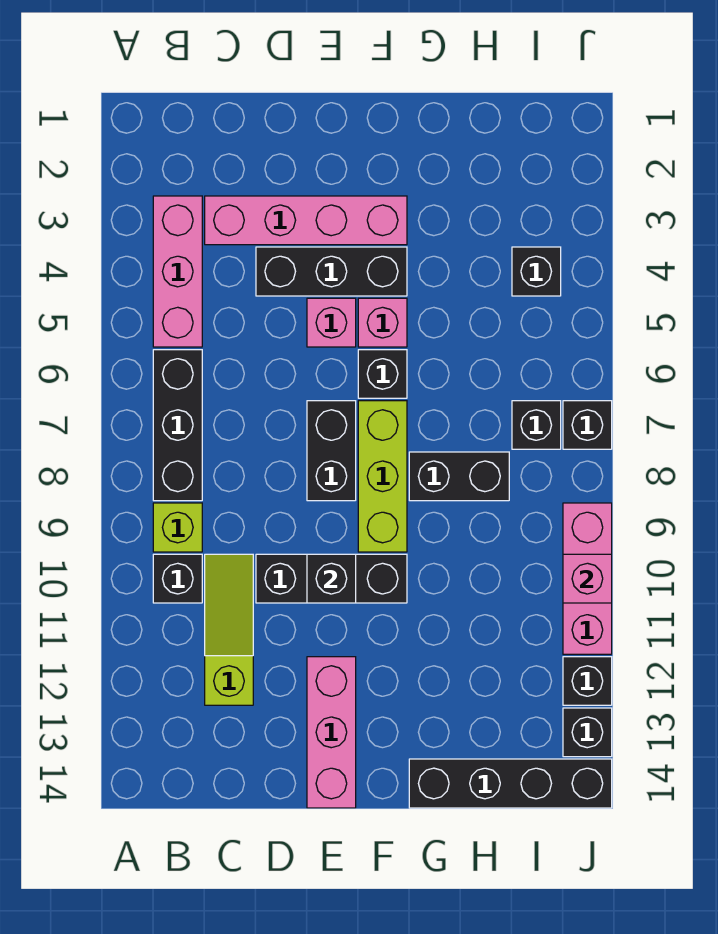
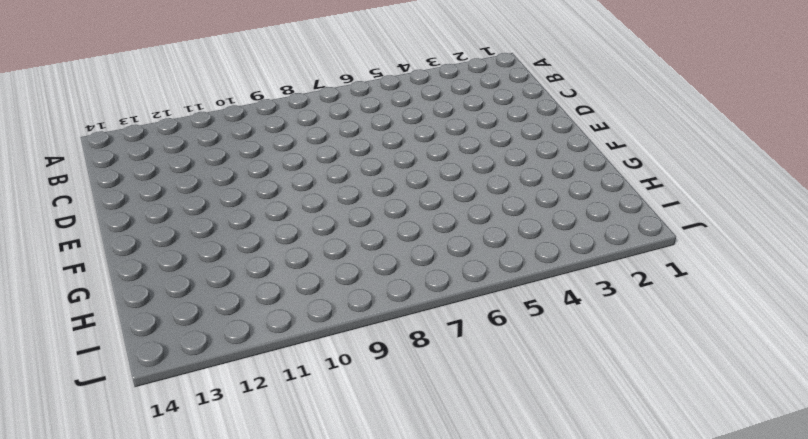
none -> pink 1x3 brick [153,196,202,347]
none -> black 1x3 brick [153,350,202,501]
none -> lime 1x1 brick [153,503,202,552]

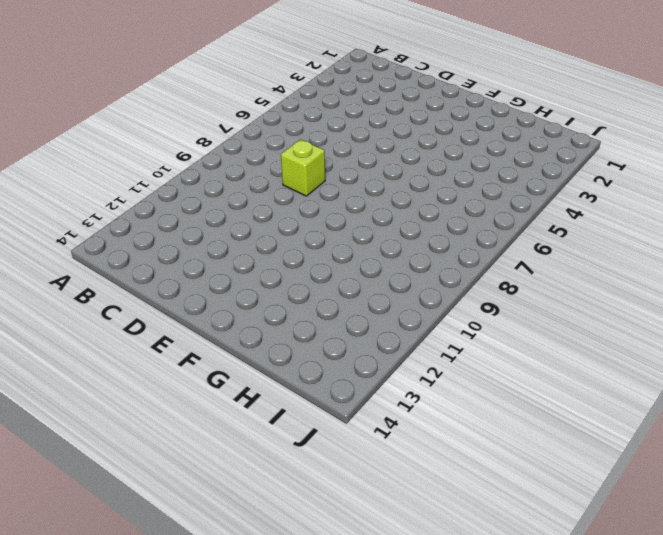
lime 1x1 brick [281,139,325,196] -> lime 1x1 brick moved to [153,503,202,552]
none -> pink 1x3 brick [153,196,202,347]
none -> black 1x3 brick [153,350,202,501]
none -> black 1x1 brick [153,554,202,603]

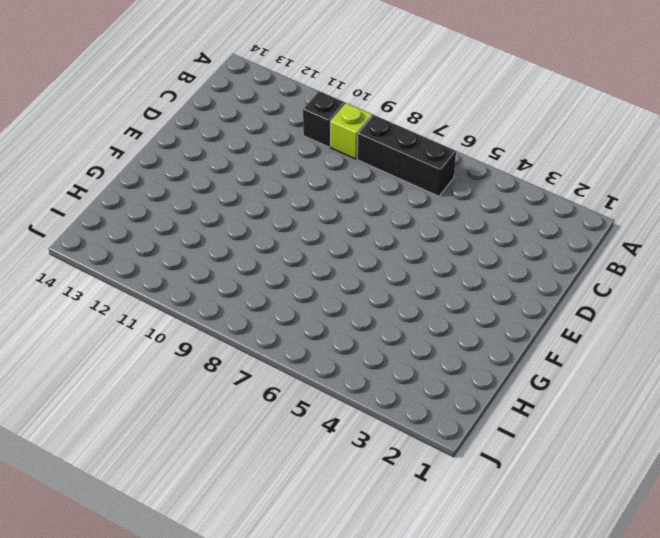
none -> pink 1x3 brick [153,196,202,347]
none -> pink 1x4 brick [205,196,407,245]
none -> lime 1x3 slope [205,554,253,705]

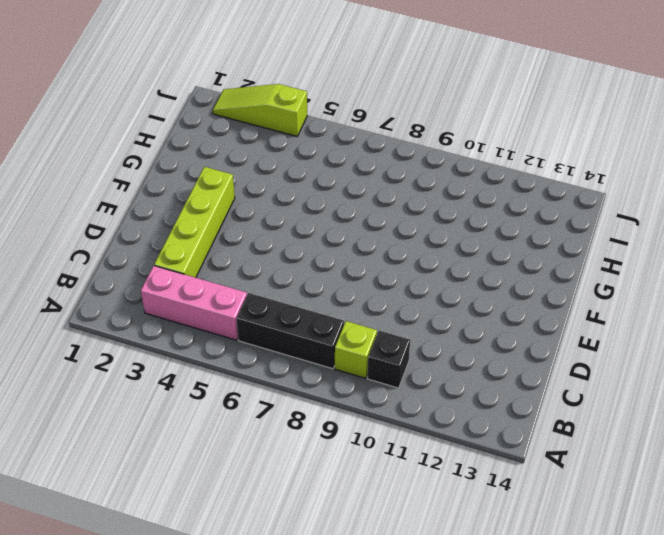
lime 1x4 brick [154,167,235,278] -> pink 1x4 brick [205,196,407,245]
lime 1x3 slope [213,84,307,136] -> lime 1x3 slope moved to [205,554,253,705]
none -> black 1x3 brick [256,247,407,296]
none -> black 1x3 brick [256,554,407,603]
none -> pink 1x1 brick [307,298,356,347]

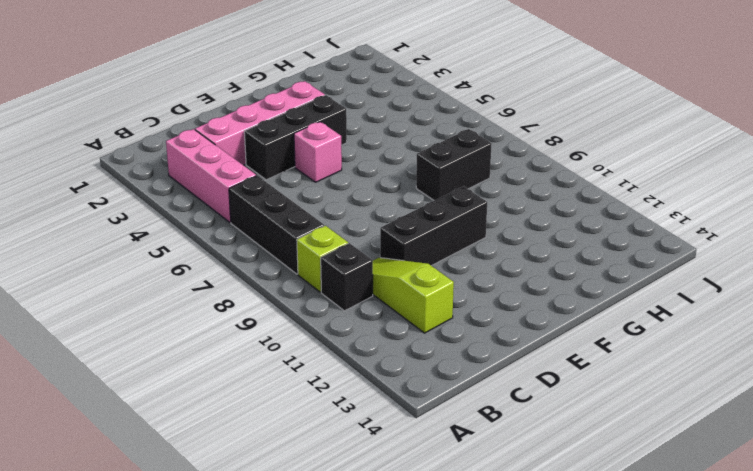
none -> black 1x2 brick [307,401,356,501]
none -> pink 1x3 brick [307,657,356,808]
none -> pink 1x1 brick [358,298,407,347]

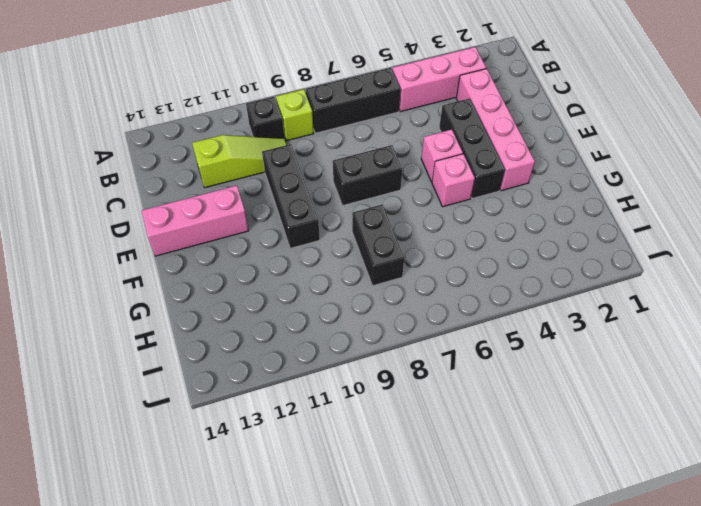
none -> black 1x1 brick [358,350,407,398]
none -> lime 1x3 brick [358,401,407,552]
none -> black 1x4 brick [409,759,612,808]

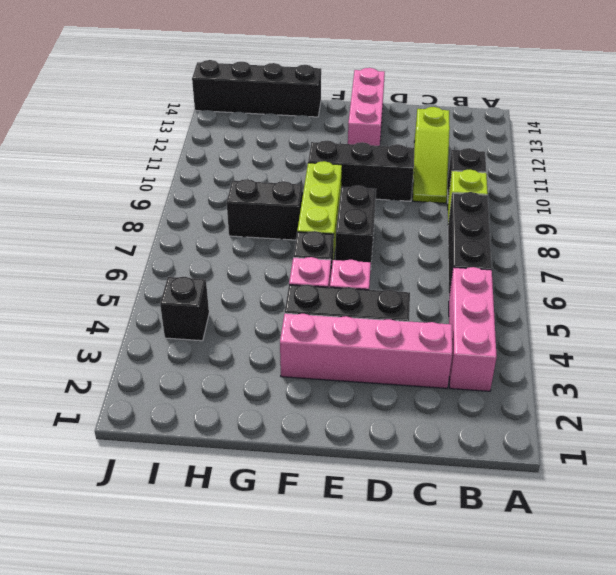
none -> black 1x1 brick [512,401,561,449]
none -> black 1x1 brick [563,401,612,449]
none -> pink 1x3 brick [563,503,612,654]

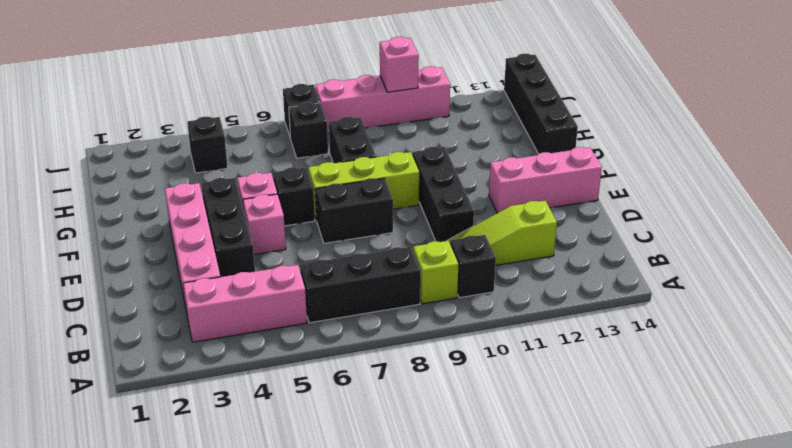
pink 1x4 brick [315,66,450,134] -> pink 1x3 brick [563,503,612,654]
none -> black 1x1 brick [563,657,612,705]
none -> black 1x1 brick [563,708,612,757]
none -> black 1x1 brick [307,554,356,603]

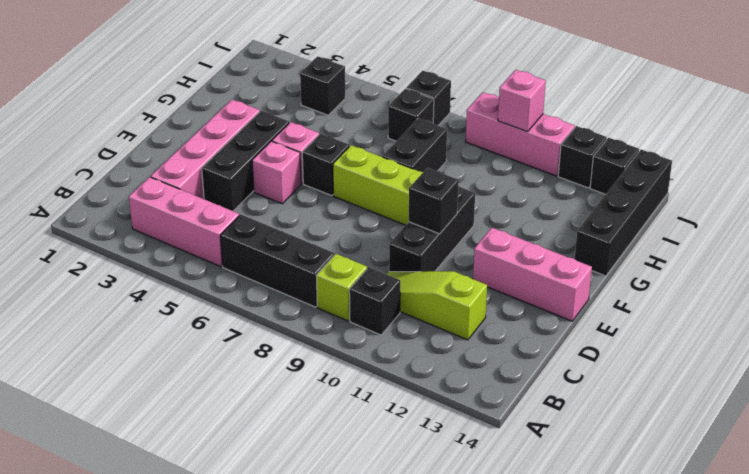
none -> black 1x2 brick [307,401,356,501]

